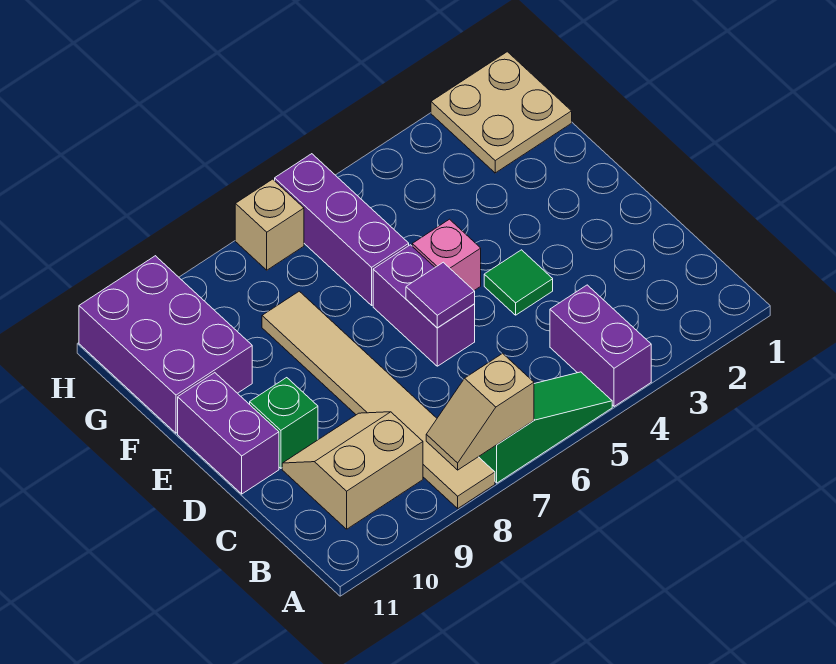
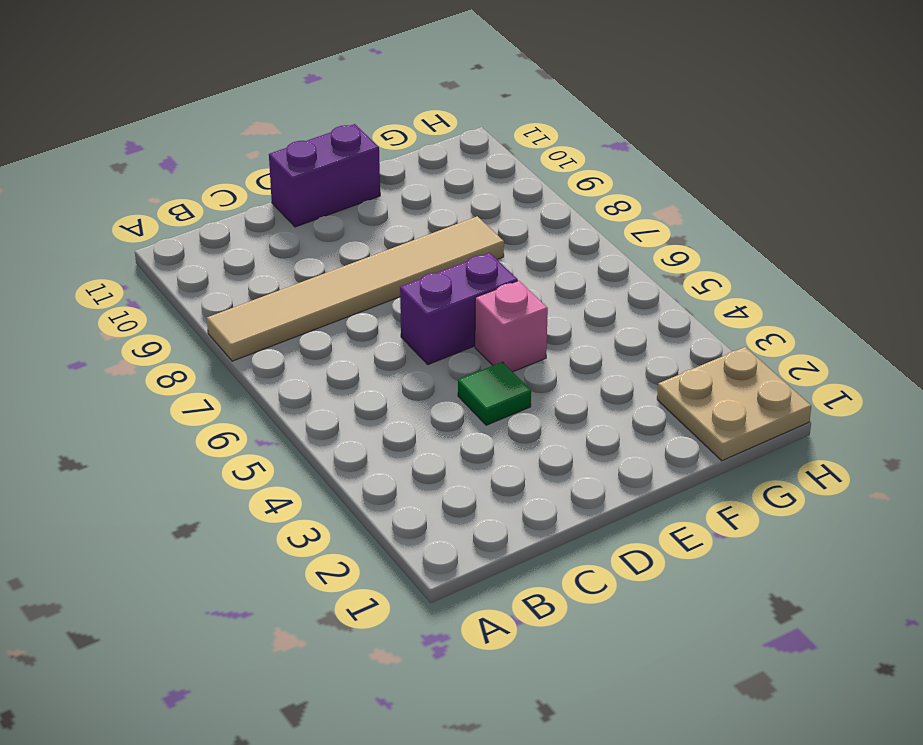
none -> purple 1x2 brick [550,285,651,406]
none -> green 1x3 slope [479,372,612,483]
none -> tan 2x2 slope [282,412,423,529]

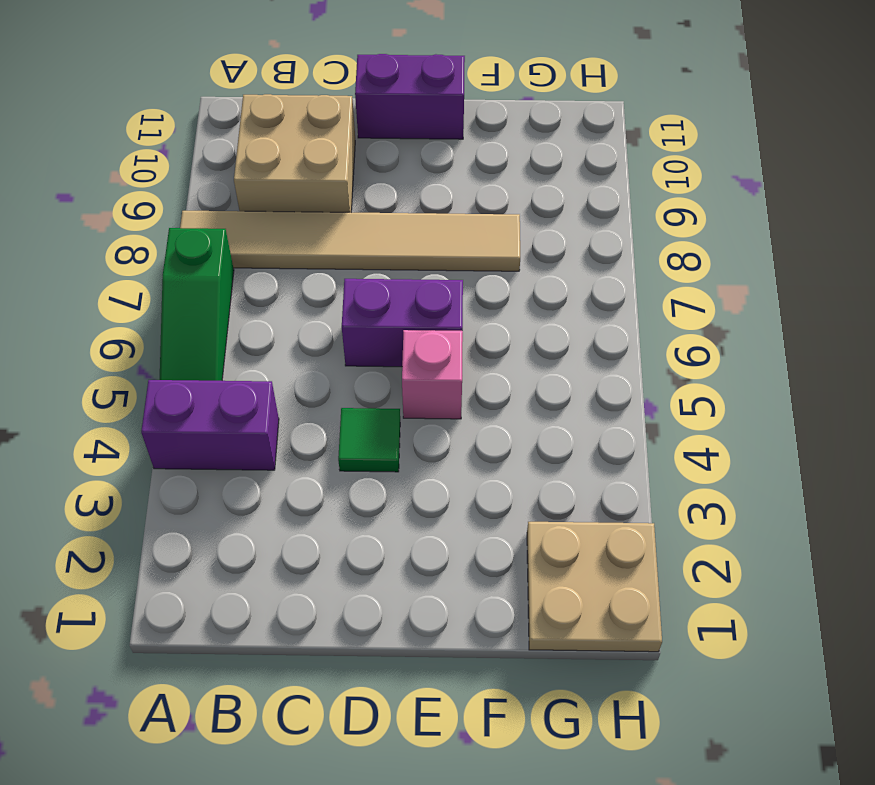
tan 2x2 brick [234,94,355,212] -> tan 2x2 slope [282,412,423,529]
none -> green 1x1 brick [250,378,318,468]
none -> purple 1x3 brick [275,154,409,305]
none -> purple 2x3 brick [79,256,252,433]

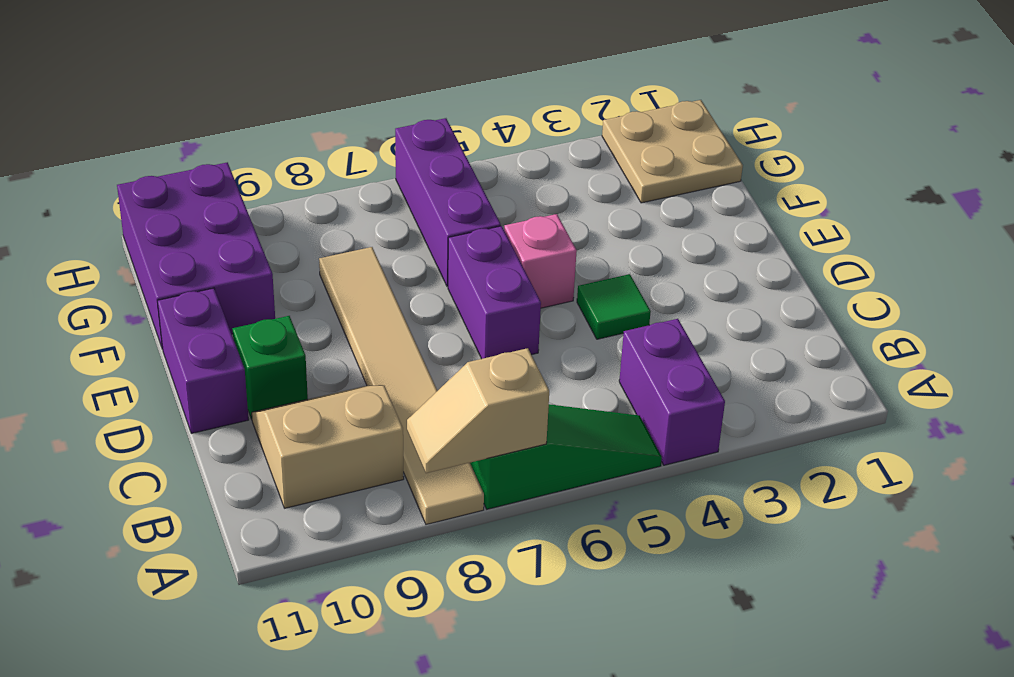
none -> tan 1x1 brick [235,179,304,270]
none -> purple 1x1 tile [406,262,475,328]

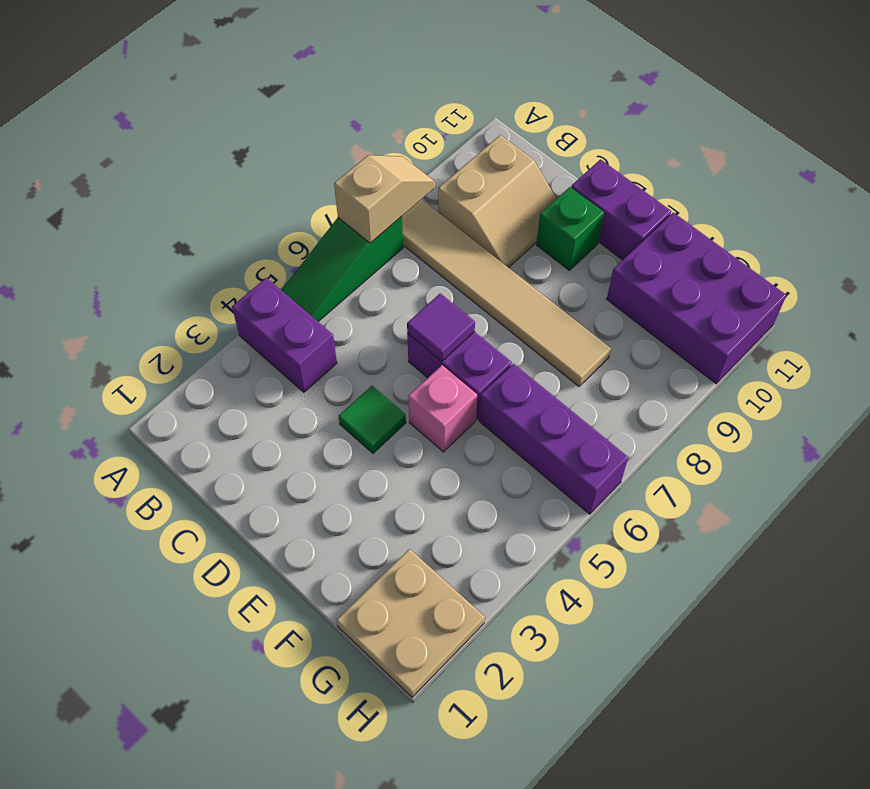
none -> tan 1x1 brick [235,179,304,270]

